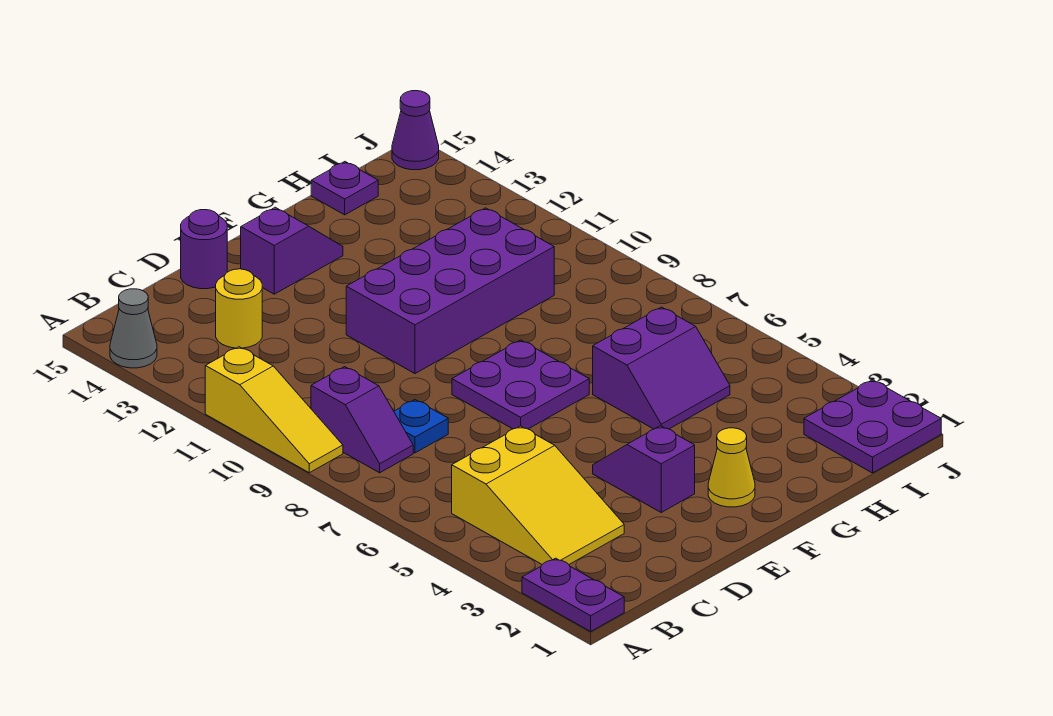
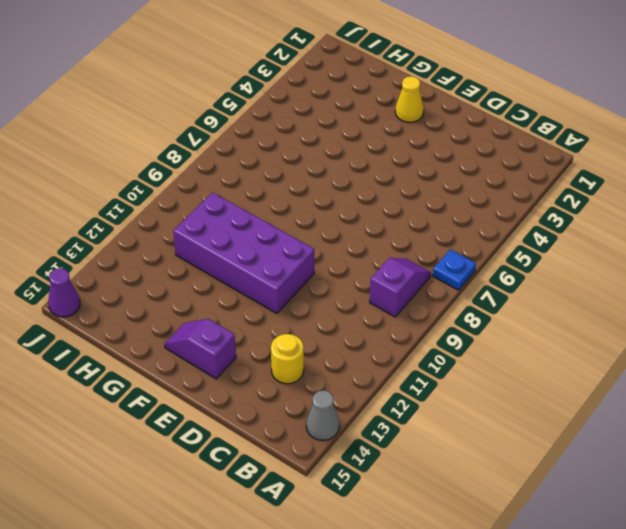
blue 1x1 plate [433,249,476,290] -> blue 1x1 plate moved to [394,400,448,453]
none -> purple 1x2 plate [522,558,624,631]
none -> yellow 1x3 slope [205,347,343,473]
none -> yellow 2x3 slope [452,426,624,564]

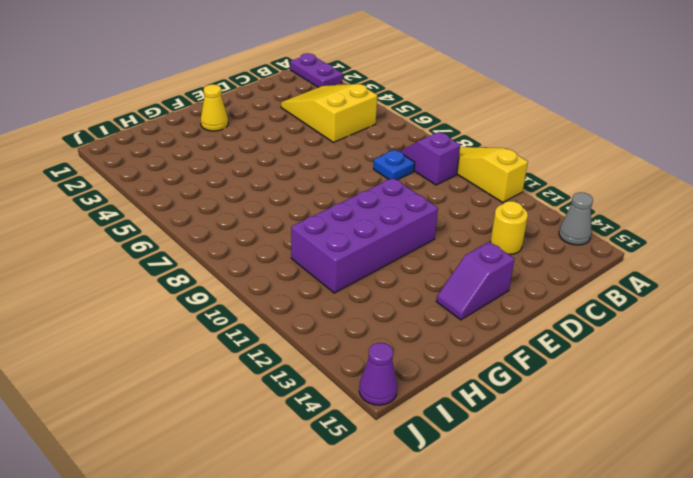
none -> purple 1x1 round brick [181,210,227,289]
none -> purple 1x2 slope [593,426,695,512]
none -> purple 2x2 plate [452,340,589,429]

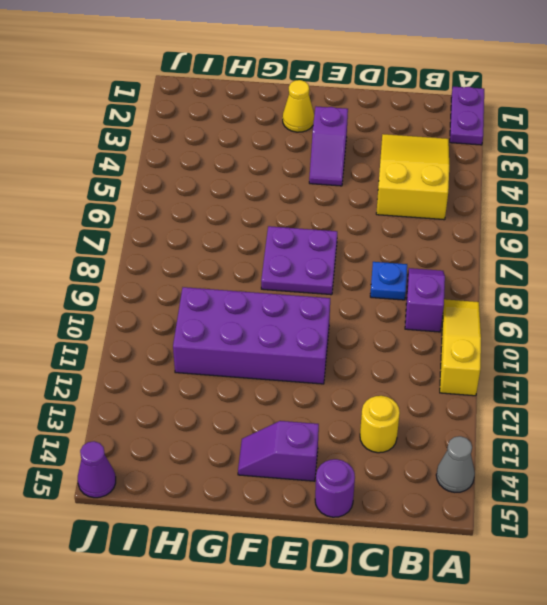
none -> purple 2x2 slope [593,307,730,429]
none -> purple 1x1 plate [311,162,378,215]
none -> purple 2x2 plate [804,380,941,473]

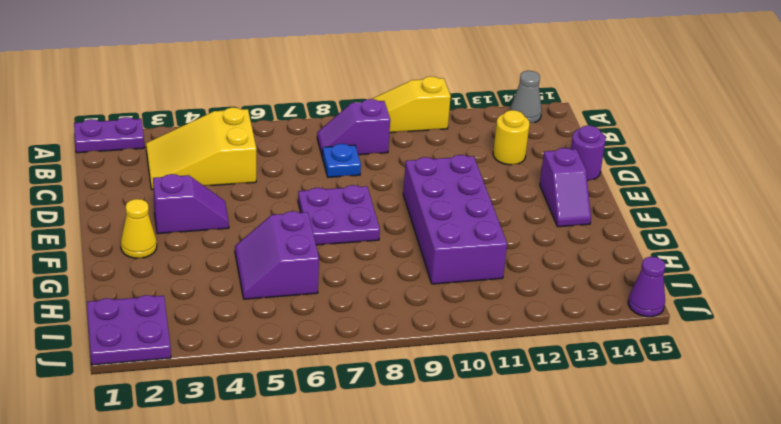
none -> purple 1x1 plate [311,162,378,215]

